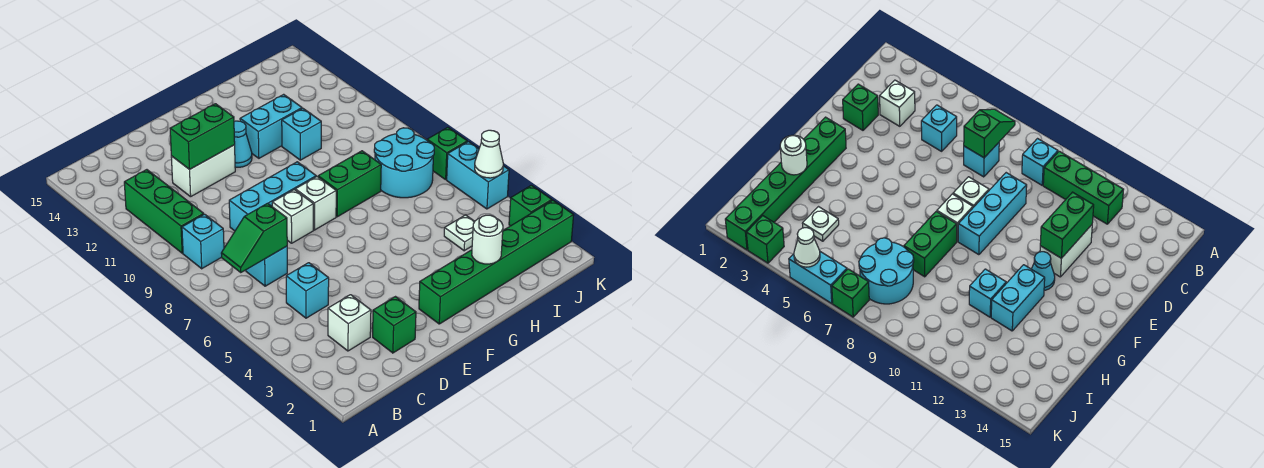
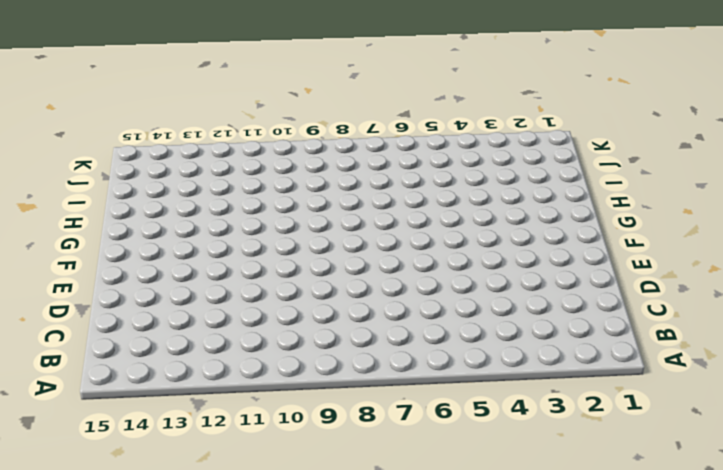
none -> cyan 1x1 brick [182,214,224,269]
none -> green 1x3 brick [124,170,204,253]
none -> white 1x1 brick [328,295,371,351]

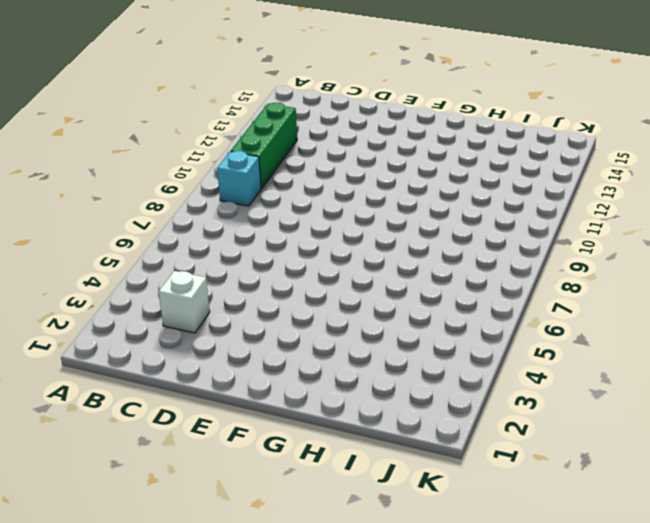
none -> cyan 1x1 brick [286,263,329,318]
none -> cyan 1x1 brick [246,246,287,286]
none -> green 1x1 brick [373,297,416,353]

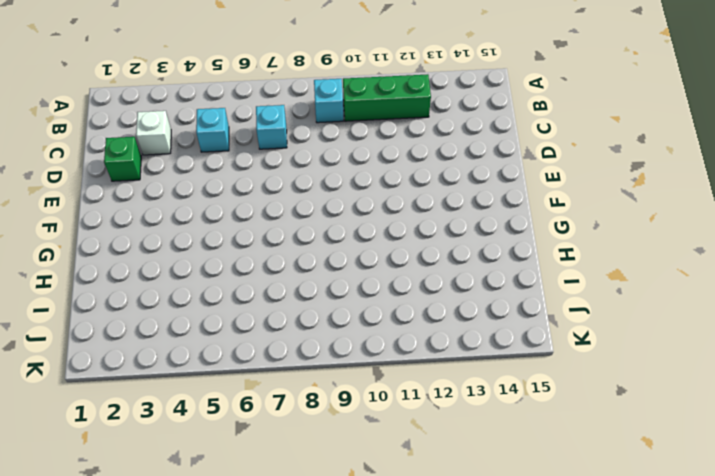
none -> cyan 1x3 brick [229,162,316,231]
none -> white 1x2 brick [171,145,235,197]
none -> white 1x1 brick [272,190,313,243]

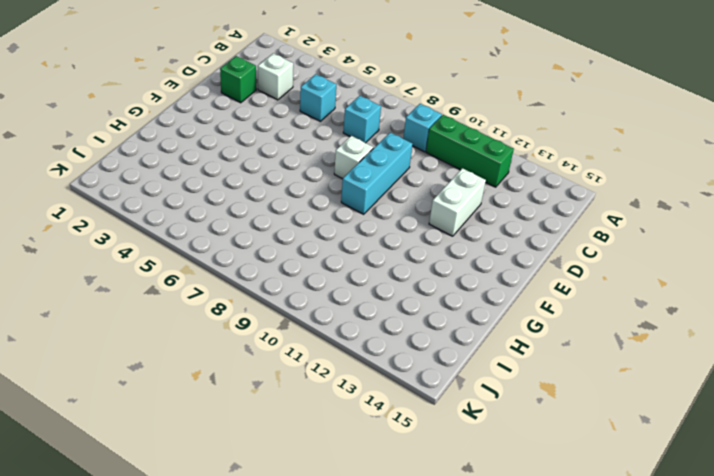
none -> green 1x6 brick [419,200,574,324]
none -> white 1x1 brick [295,177,336,230]
none -> cyan 1x1 cone [234,121,252,167]

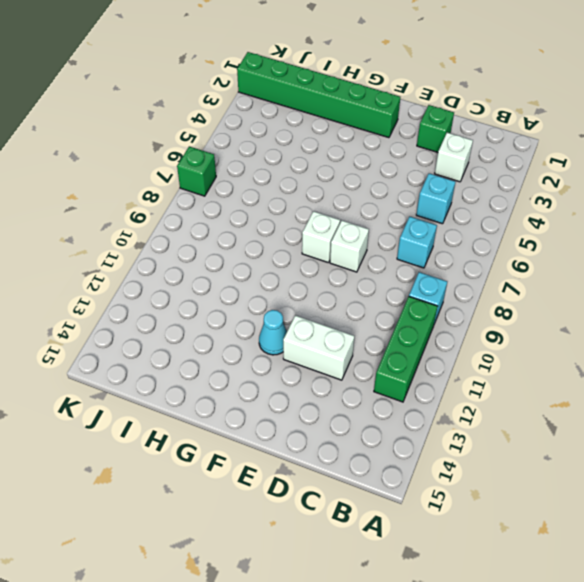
none -> cyan 1x3 brick [229,162,316,231]
none -> green 1x2 brick [318,151,381,217]
none -> cyan 1x2 brick [240,94,302,158]

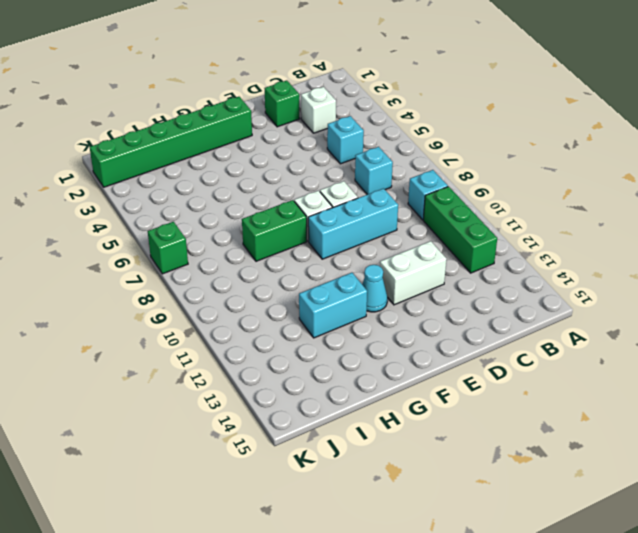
none -> cyan 1x1 brick [282,108,321,160]
none -> white 1x1 plate [444,215,475,251]
none -> cyan 2x2 round brick [374,128,434,198]

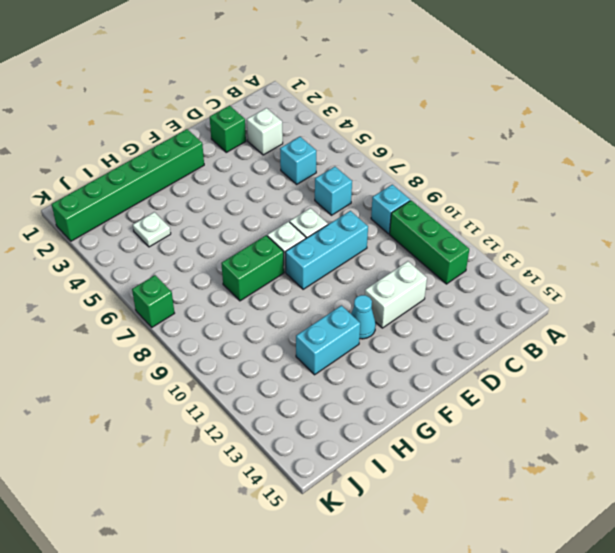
none -> cyan 1x1 brick [282,108,321,160]
none -> cyan 2x2 round brick [374,128,434,198]
none -> green 1x1 brick [509,185,552,226]

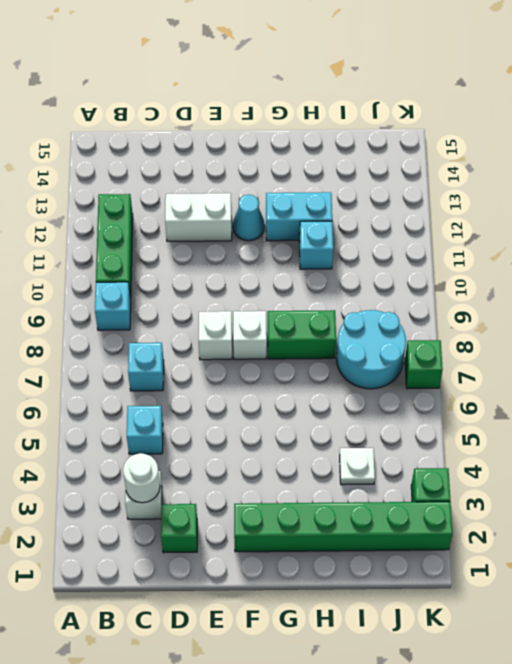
white 1x1 round brick [123,453,160,503] -> white 1x1 round brick moved to [472,215,503,264]
none -> cyan 1x3 brick [229,162,316,231]
none -> cyan 1x2 brick [447,142,509,209]
none -> green 1x2 slope [221,203,287,272]

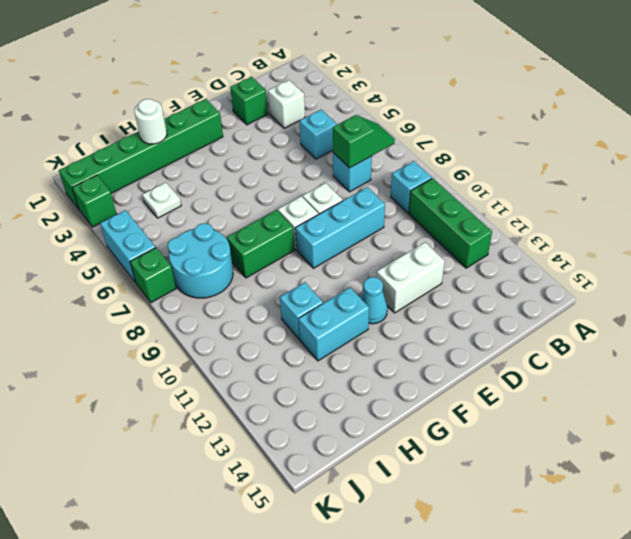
none -> green 1x2 brick [170,104,235,169]
none -> white 1x1 cone [475,130,503,178]

